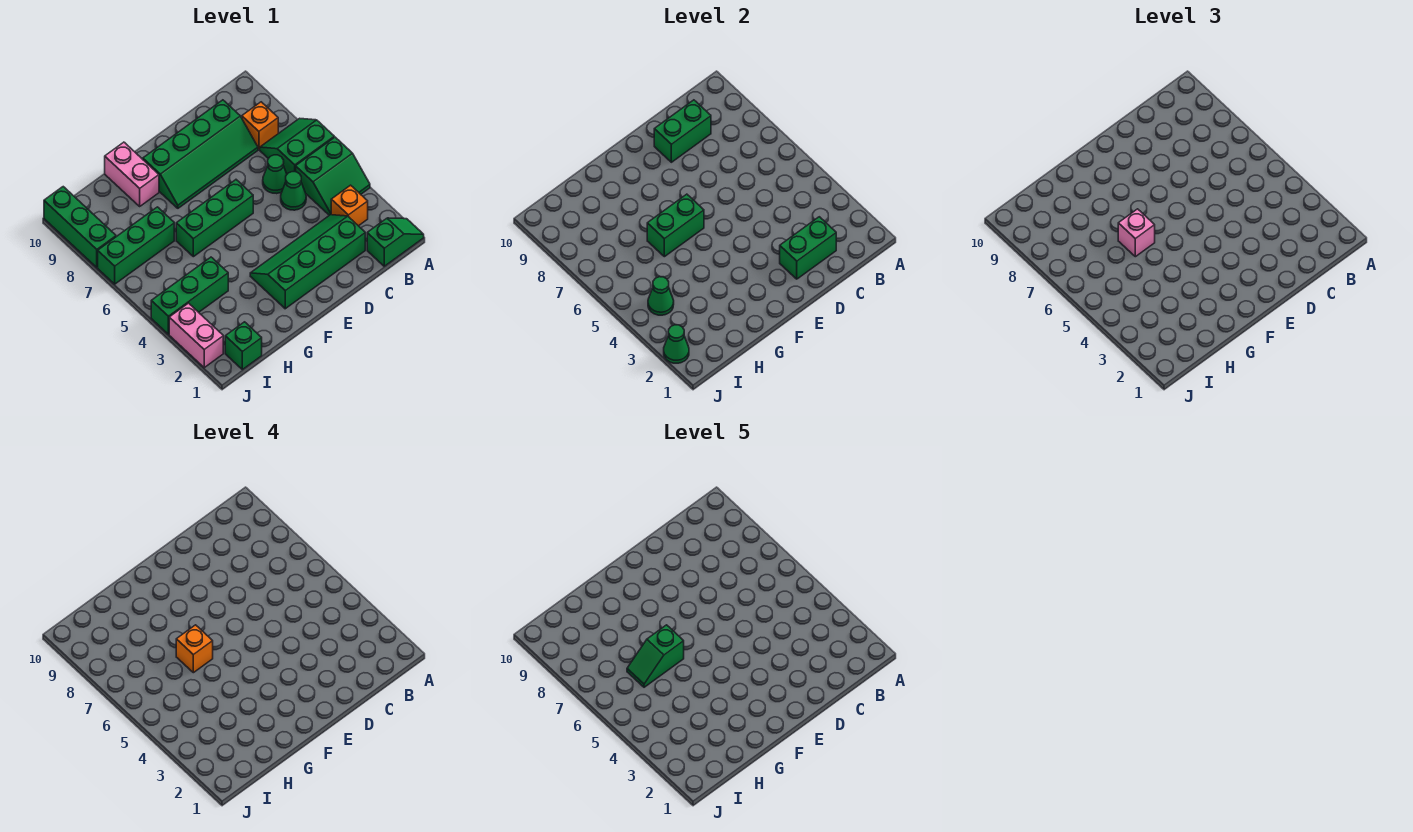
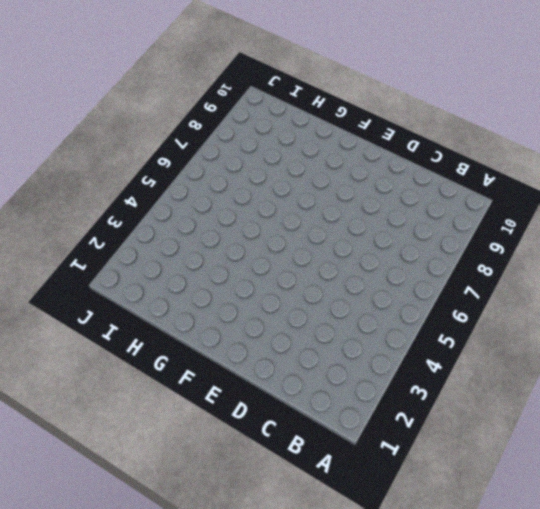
none -> green 1x2 slope [367,218,424,266]
none -> green 2x2 slope [296,137,370,215]
none -> green 2x2 slope [260,118,334,174]

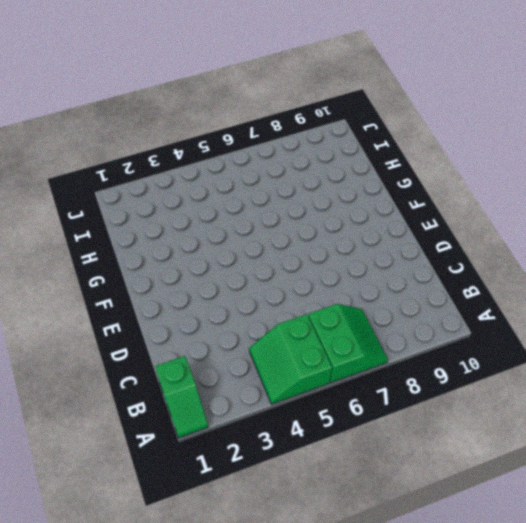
none -> orange 1x1 brick [331,185,368,226]
none -> orange 1x1 brick [242,102,278,149]
none -> green 2x4 slope [250,215,365,309]

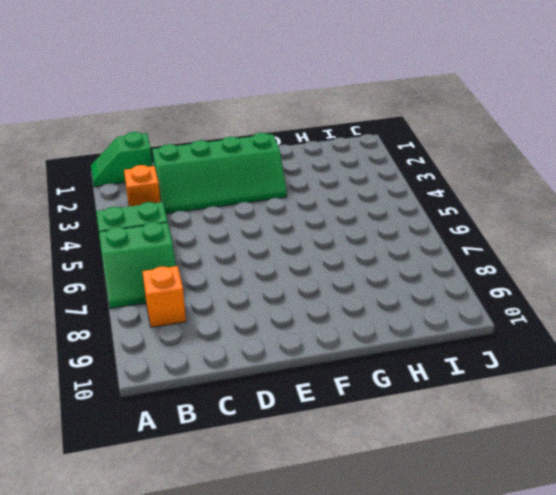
none -> green 1x1 cone [281,172,306,210]
none -> green 1x1 cone [263,155,287,194]
none -> green 2x4 slope [143,100,258,208]

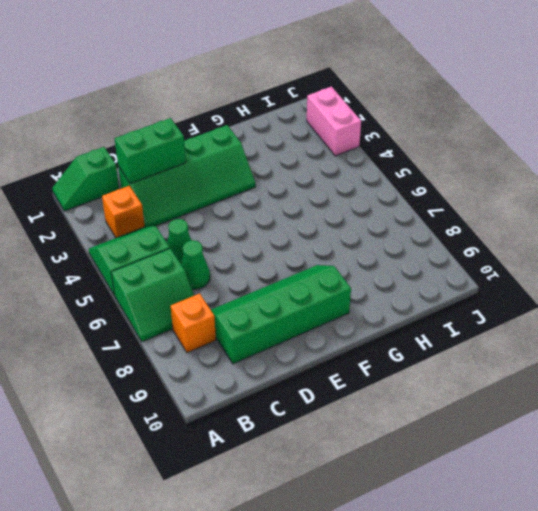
none -> green 1x3 brick [176,180,253,257]
none -> pink 1x2 brick [105,142,159,206]
none -> green 1x3 brick [151,257,228,334]

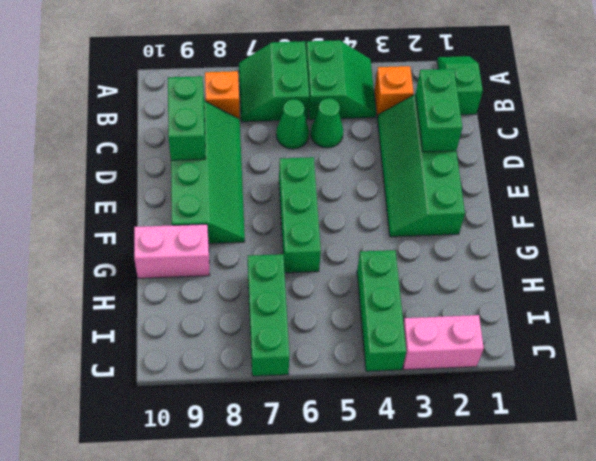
none -> green 1x1 brick [225,322,262,370]
none -> green 1x3 brick [44,187,116,267]
none -> green 1x2 brick [647,194,704,257]

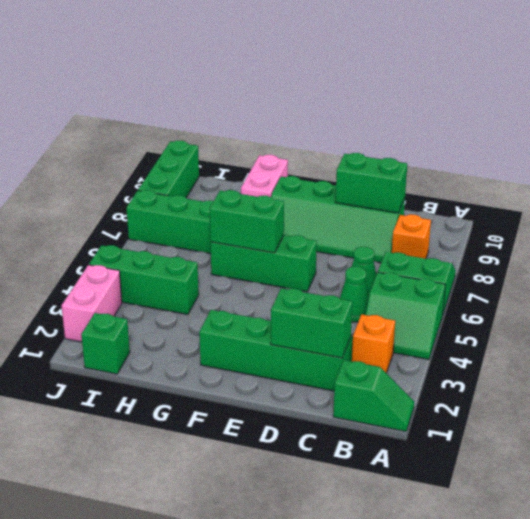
none -> green 1x1 cone [648,277,674,315]
none -> green 1x1 cone [664,325,689,363]
none -> pink 1x1 brick [1118,209,1155,257]

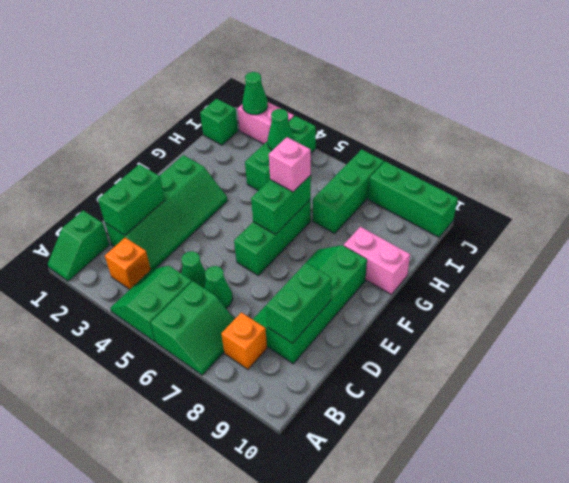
none -> orange 1x1 brick [176,625,213,673]
none -> green 1x2 slope [627,625,684,687]

